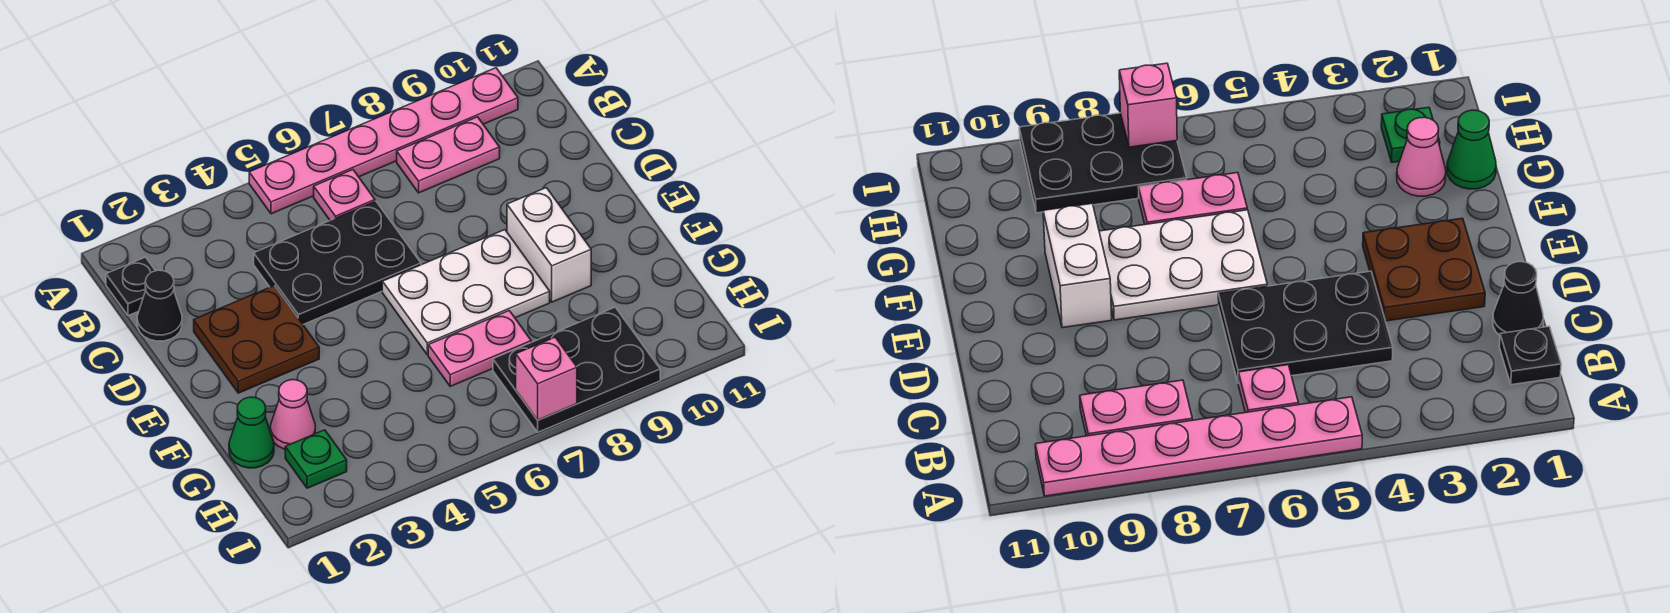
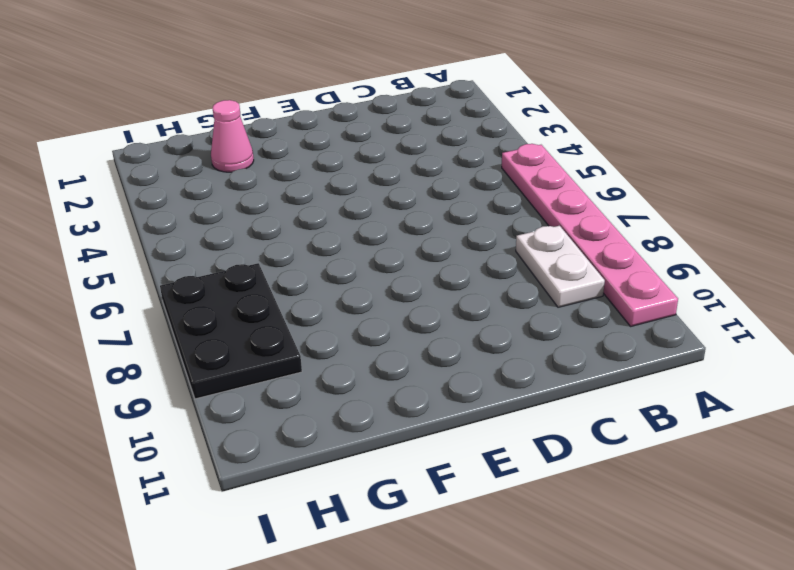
white 1x2 plate [516,226,605,307] -> pink 1x2 plate [397,117,500,193]
none -> black 1x1 plate [106,257,155,316]
none -> pink 1x1 plate [314,170,375,220]
none -> black 1x1 cone [137,270,182,341]

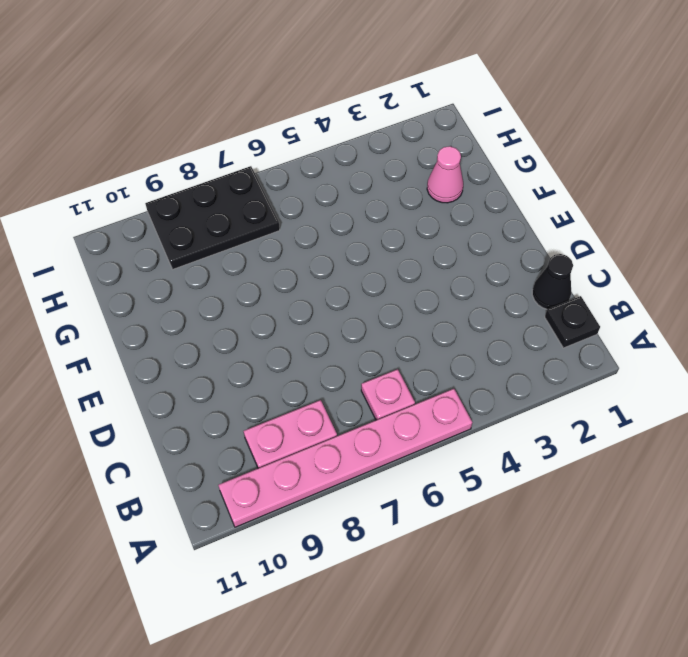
none -> black 2x3 plate [254,201,421,324]
none -> brown 2x2 plate [194,286,319,393]
none -> white 2x3 plate [382,230,550,355]

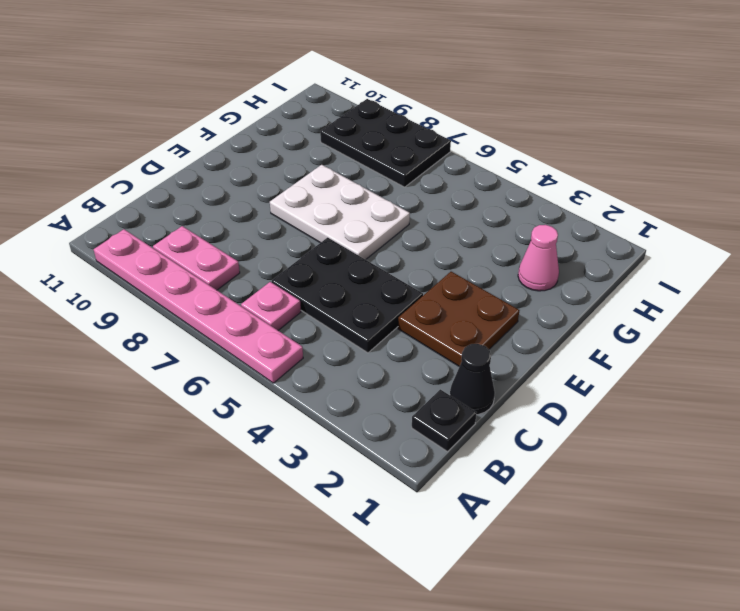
none -> white 1x2 brick [507,188,591,302]
none -> green 1x1 cone [229,397,274,468]
none -> pink 1x2 plate [428,311,531,386]

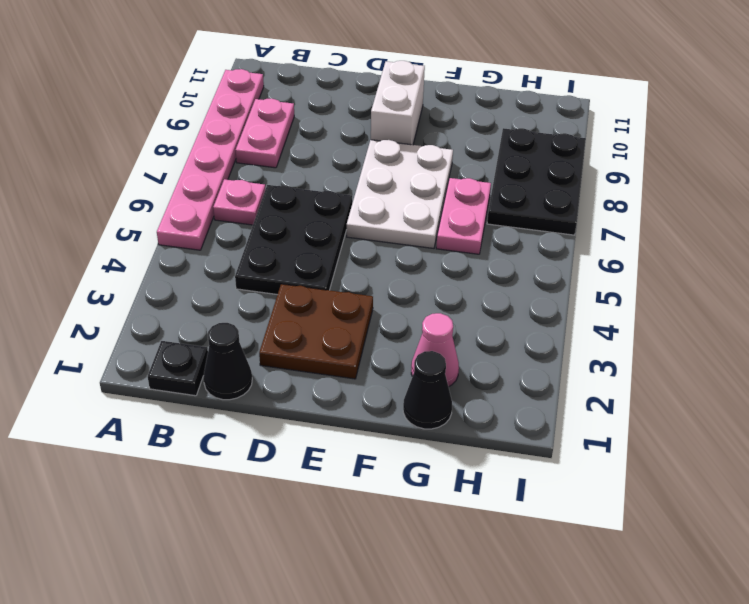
white 1x2 brick [371,61,425,145] -> white 1x2 brick turned to [507,188,591,302]
black 1x1 cone [403,351,452,429] -> green 1x1 cone [229,397,274,468]
none -> green 1x1 plate [285,430,347,488]
none -> pink 1x1 brick [516,337,577,420]

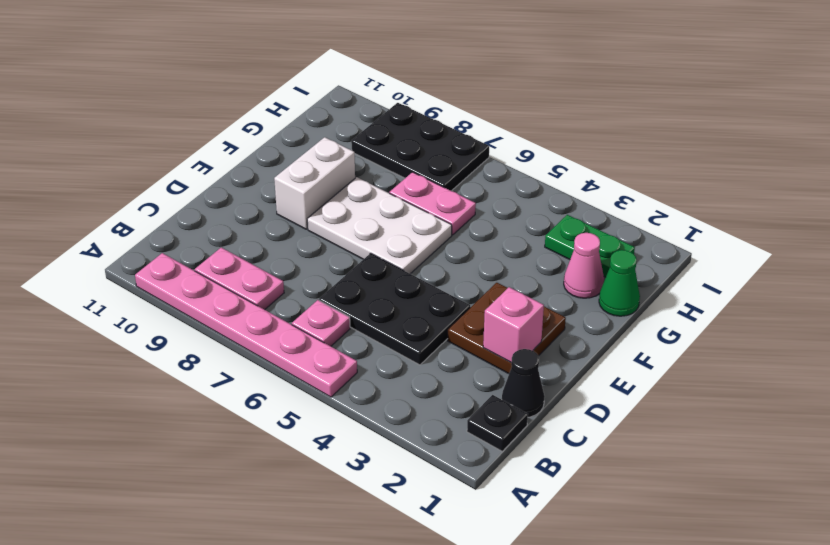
pink 1x1 brick [483,287,544,363] -> pink 1x1 brick moved to [516,337,577,420]
green 1x2 plate [545,215,635,277] -> green 1x1 plate [285,430,347,488]

